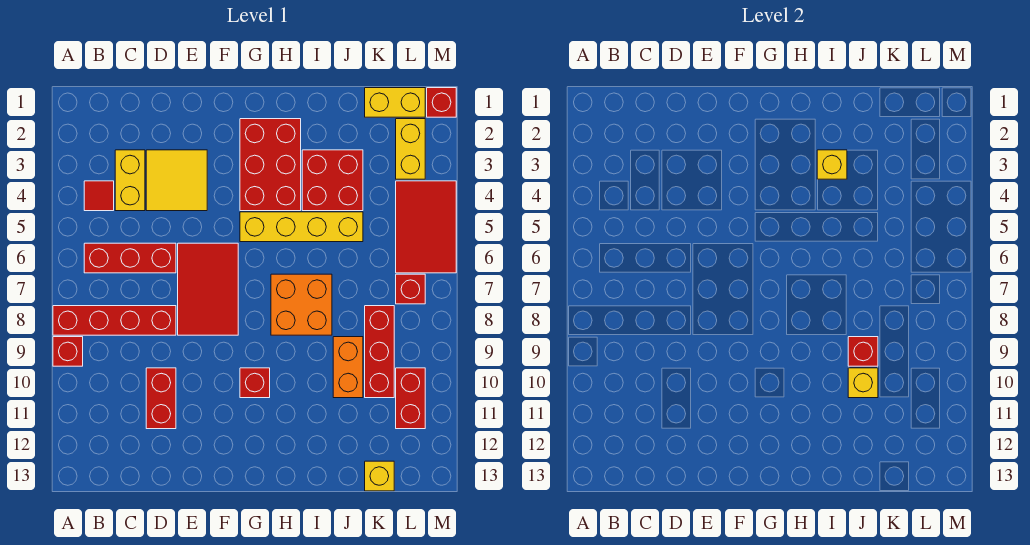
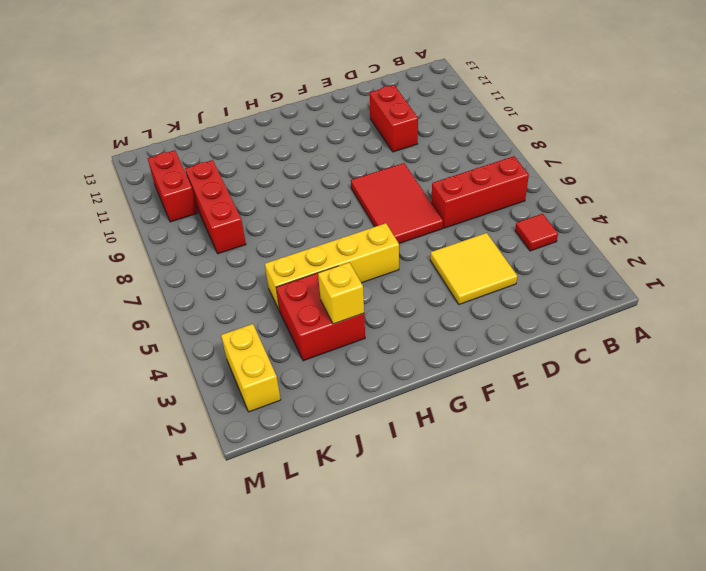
none -> red 1x4 brick [53,306,176,335]
none -> red 1x1 brick [53,337,83,366]
none -> yellow 1x2 brick [115,150,145,211]

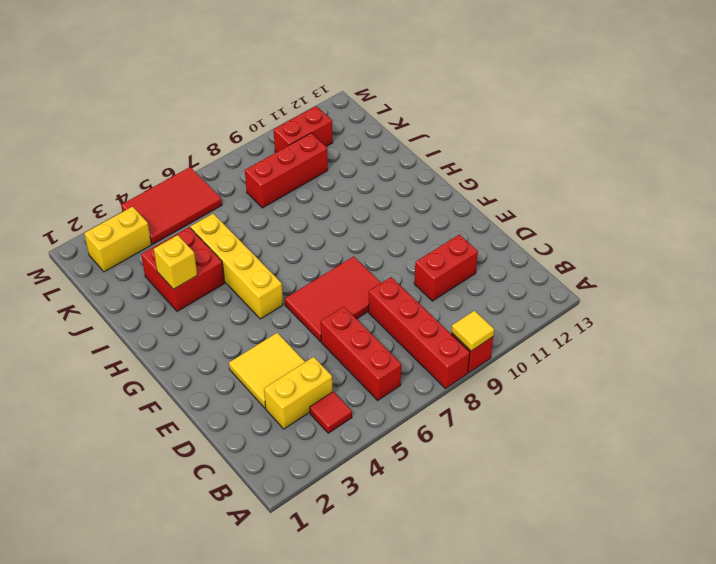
yellow 1x1 tile [452,311,494,351] -> none
none -> red 2x3 brick [240,119,301,211]
none -> red 1x1 brick [240,368,270,398]
none -> orange 2x2 brick [271,274,332,335]

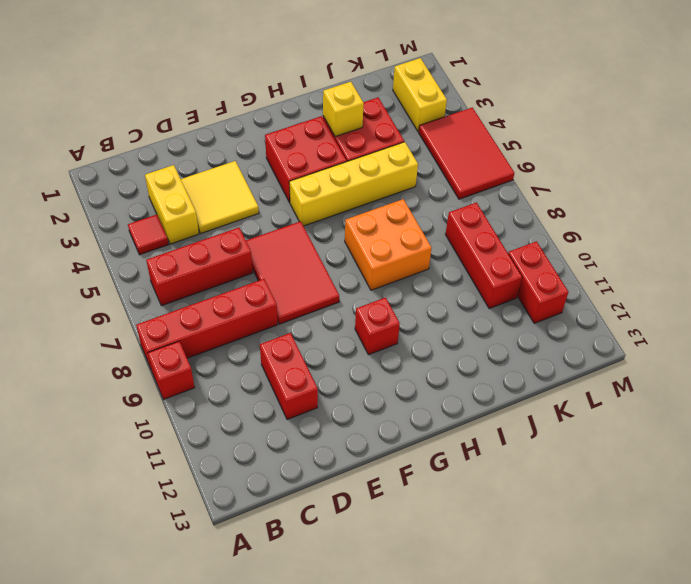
red 2x2 brick [265,116,347,203] -> red 2x3 brick [240,119,301,211]
none -> orange 1x2 brick [333,337,363,398]
none -> yellow 1x2 brick [365,88,425,117]
none -> yellow 1x1 brick [365,461,394,491]

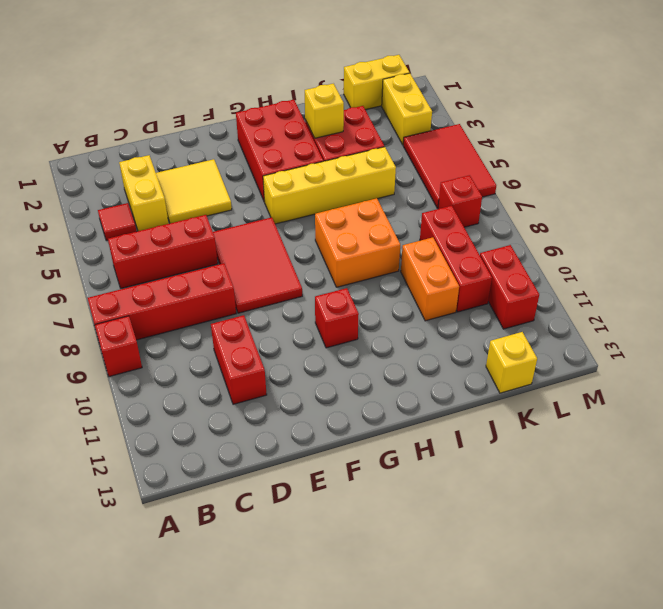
none -> red 1x1 brick [427,88,456,117]
none -> red 1x1 brick [848,337,878,366]
none -> yellow 1x1 brick [848,368,878,398]

